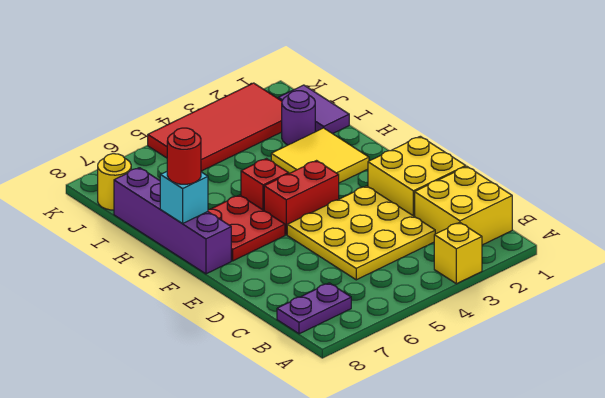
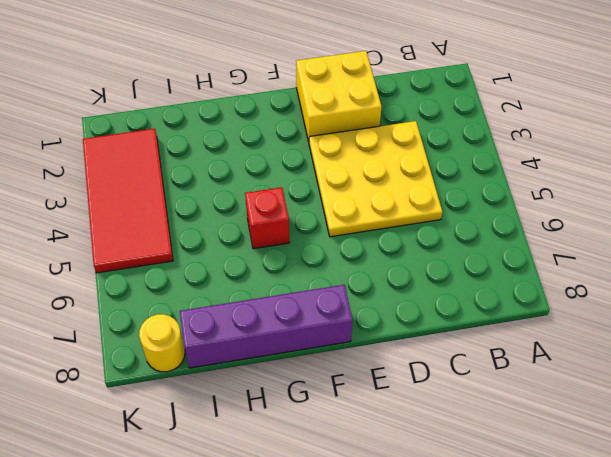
none -> yellow 1x1 brick [434,222,482,284]
none -> yellow 2x2 brick [415,166,512,245]
none -> purple 1x2 plate [277,283,351,334]

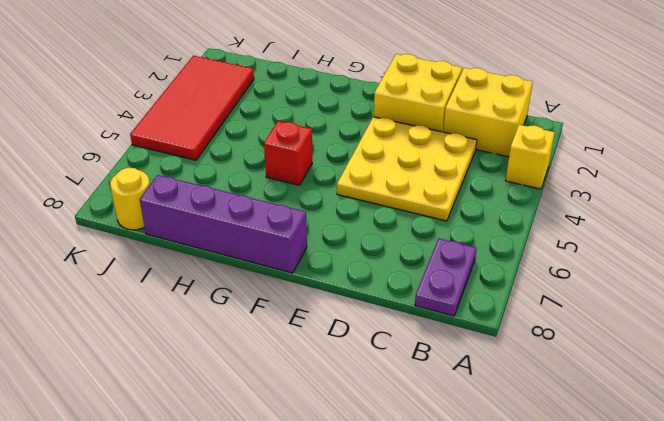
none -> red 1x2 brick [264,161,339,235]
none -> red 2x2 plate [208,195,285,261]
none -> yellow 2x2 tile [271,128,369,183]

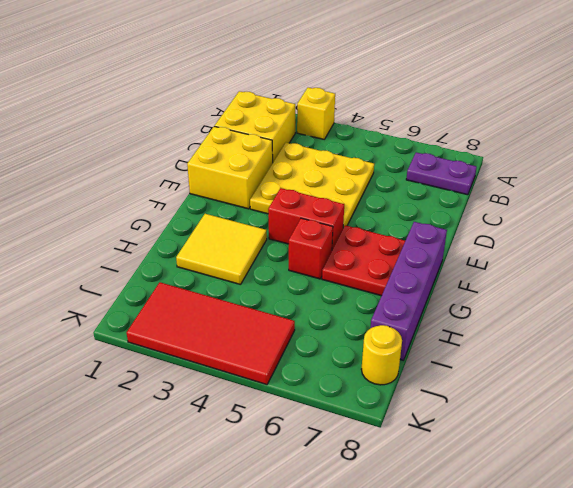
none -> purple 1x2 tile [278,85,349,134]
none -> purple 1x1 round brick [282,91,315,145]
none -> cyan 1x1 brick [160,172,208,224]

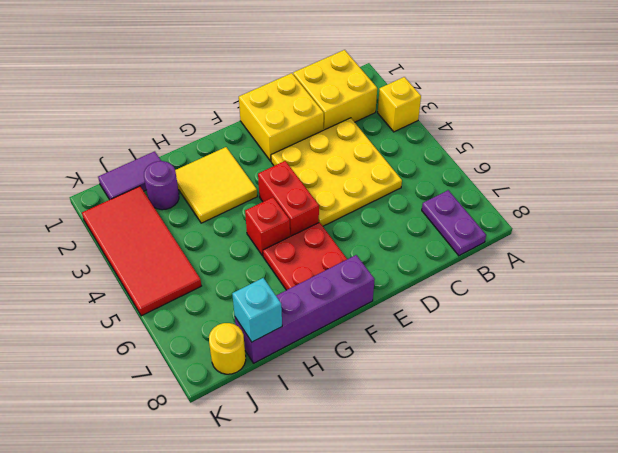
cyan 1x1 brick [232,278,282,342] -> cyan 1x1 brick moved to [160,172,208,224]
none -> red 1x1 round brick [167,128,201,184]

